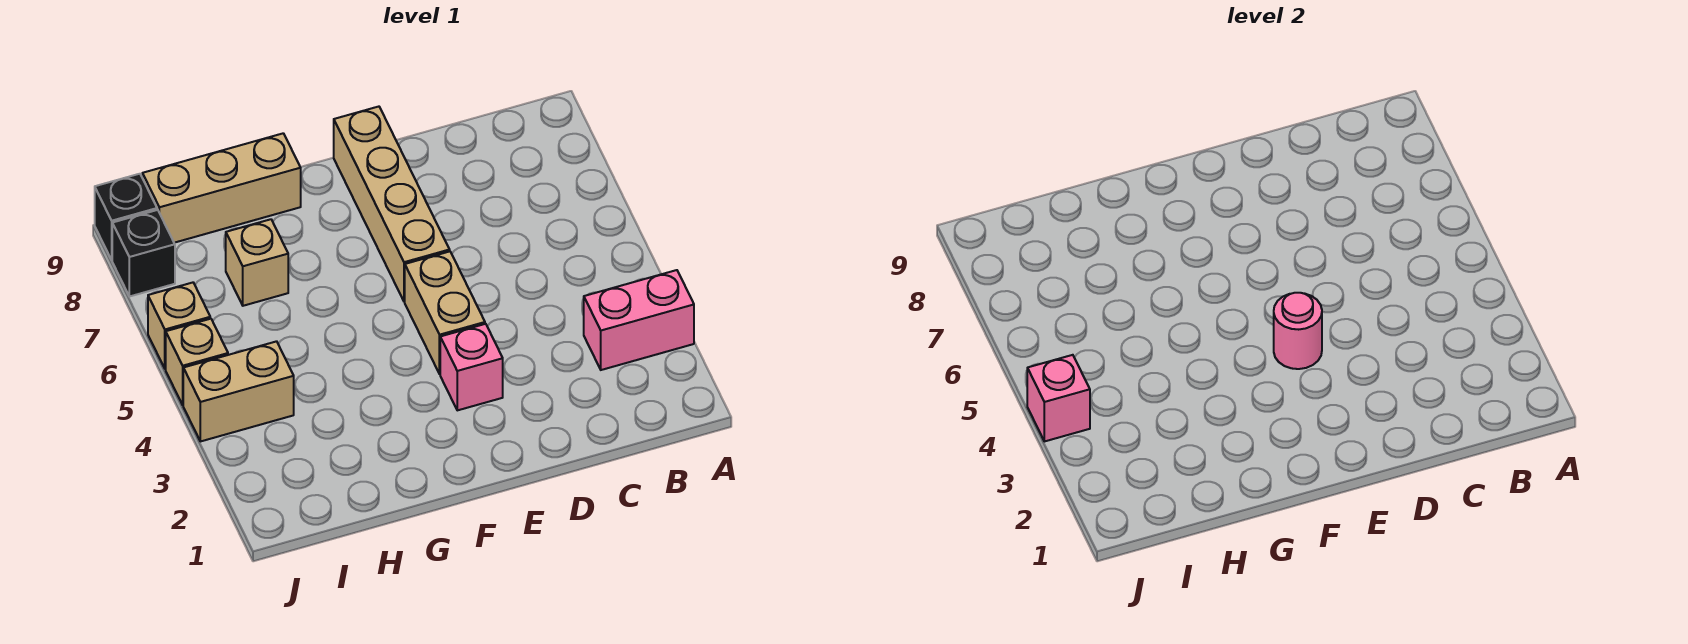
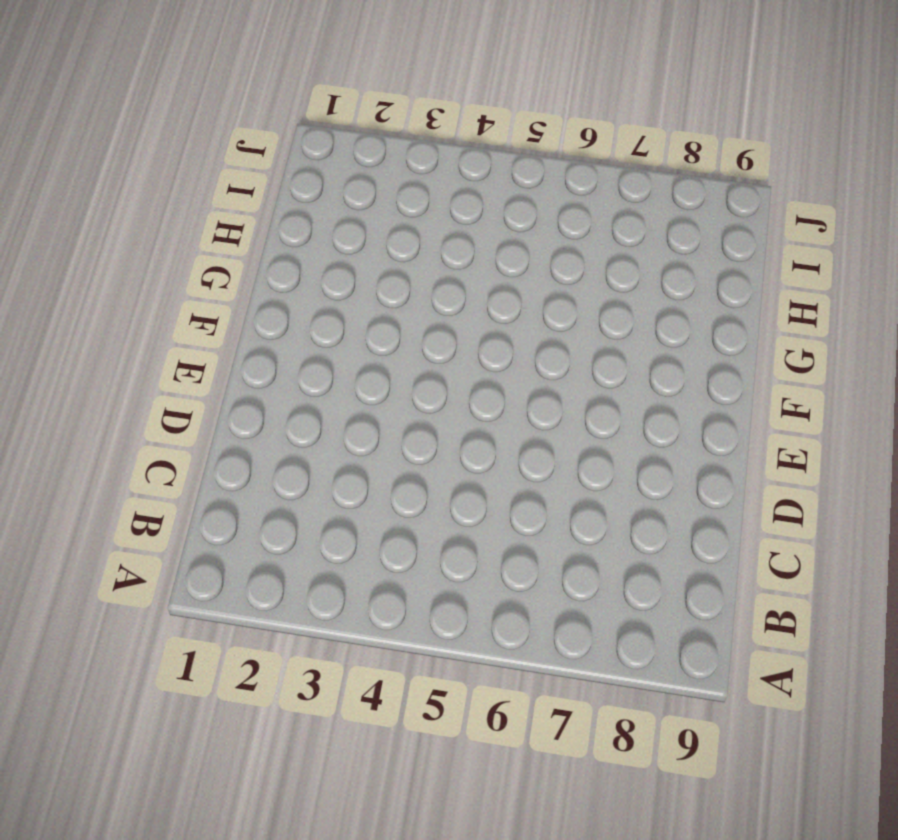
none -> pink 1x2 brick [584,270,694,370]
none -> pink 1x1 brick [440,324,503,410]
none -> tan 1x2 brick [405,251,485,374]

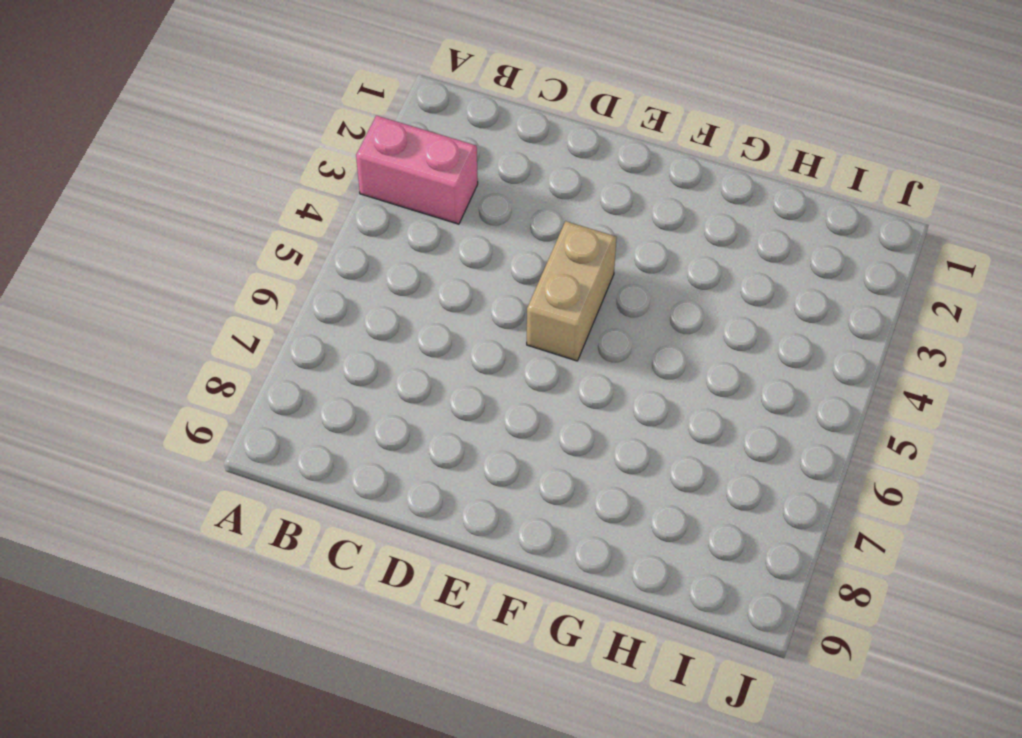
none -> pink 1x1 brick [440,324,503,410]
none -> tan 1x4 brick [334,107,450,302]
none -> tan 1x3 brick [142,133,301,243]

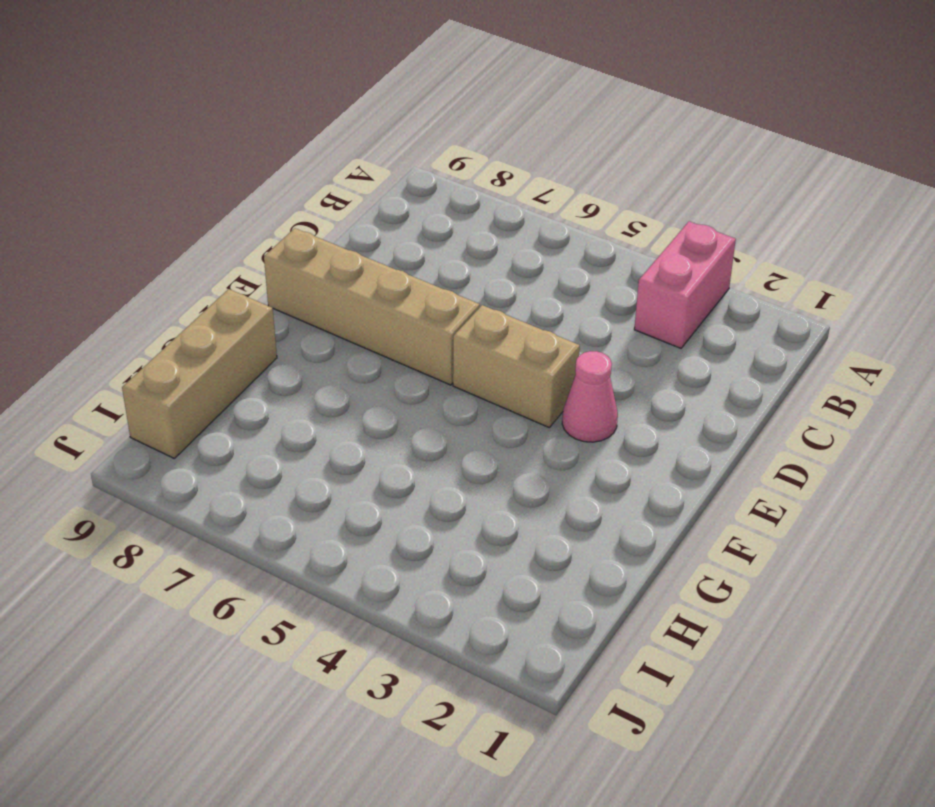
pink 1x1 cone [562,351,618,442] -> pink 1x1 brick [440,324,503,410]
none -> tan 1x1 brick [226,219,288,306]
none -> tan 1x2 brick [183,341,294,441]
none -> tan 1x1 brick [166,319,228,405]

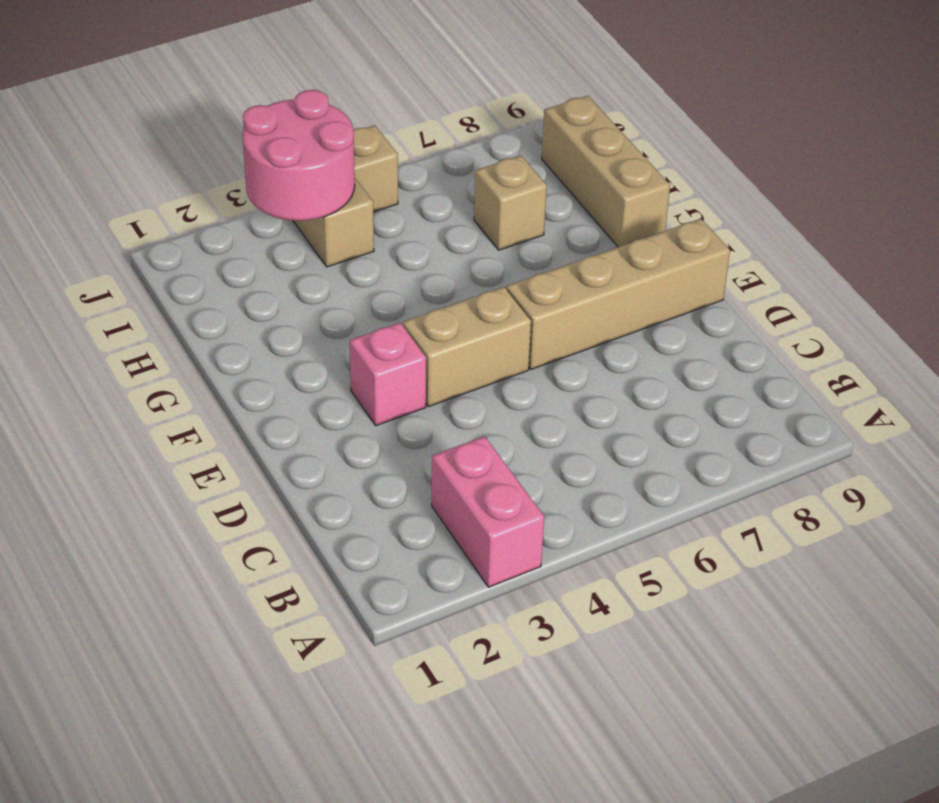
pink 2x2 round brick [243,90,355,221] -> pink 1x1 brick [1027,355,1090,441]
none -> tan 1x1 brick [148,283,210,369]
none -> black 1x1 brick [112,210,175,297]
none -> black 1x1 brick [95,174,157,260]

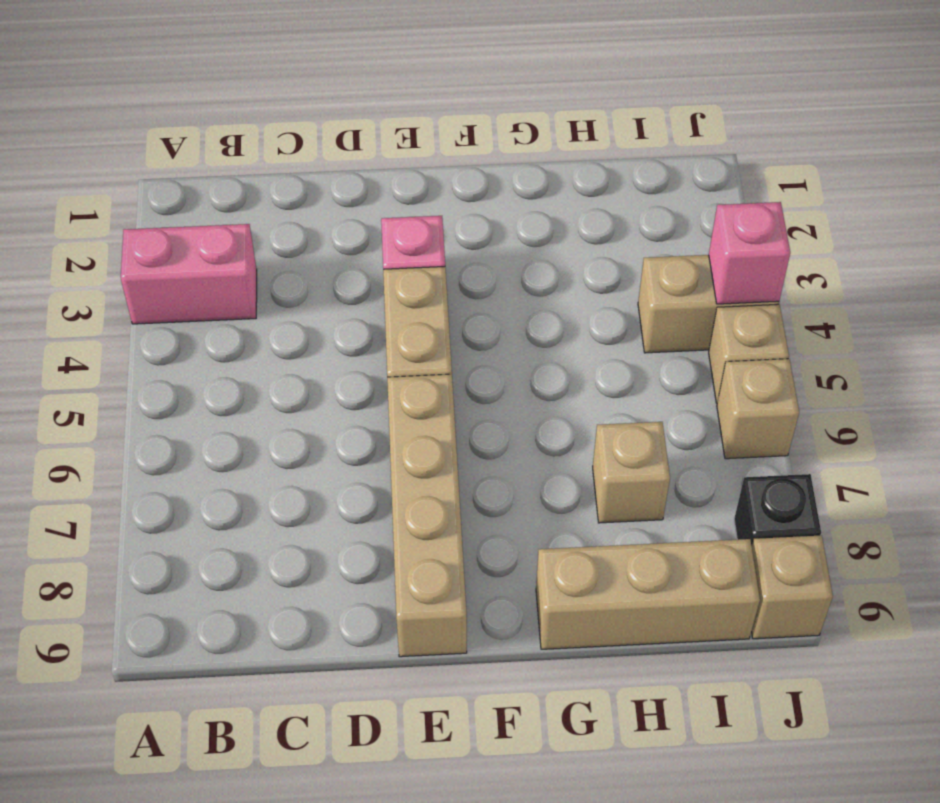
tan 1x1 brick [751,535,833,639] -> black 1x1 brick [95,174,157,260]
none -> pink 1x1 round brick [1274,293,1322,369]

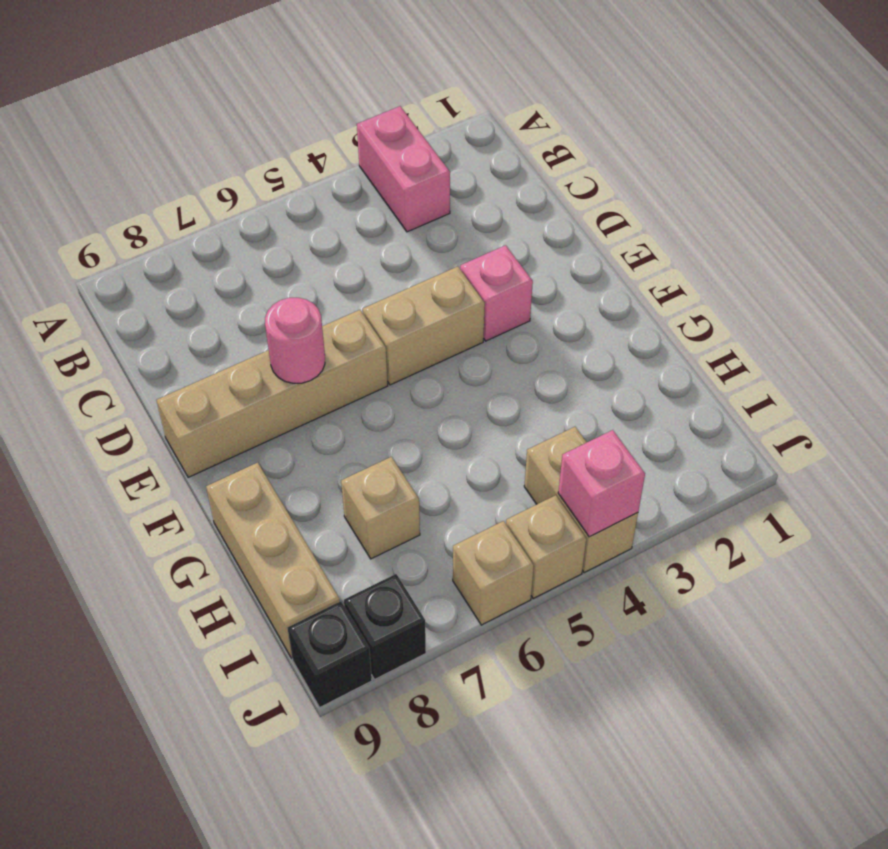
pink 1x1 round brick [265,298,325,383] -> pink 1x1 round brick moved to [1274,293,1322,369]

